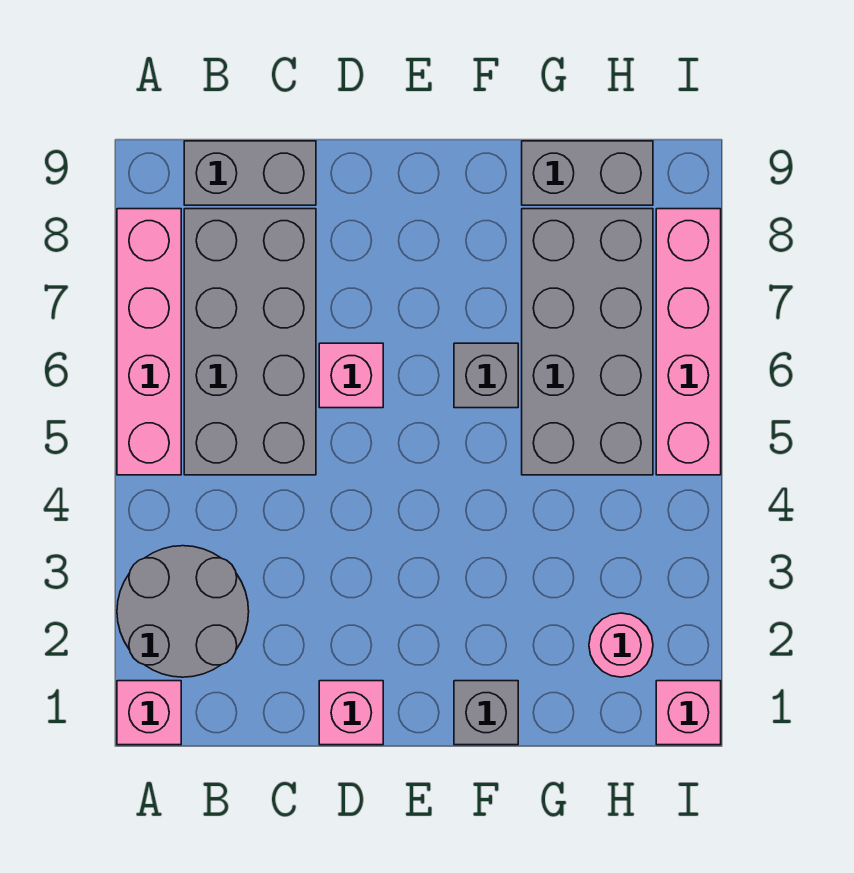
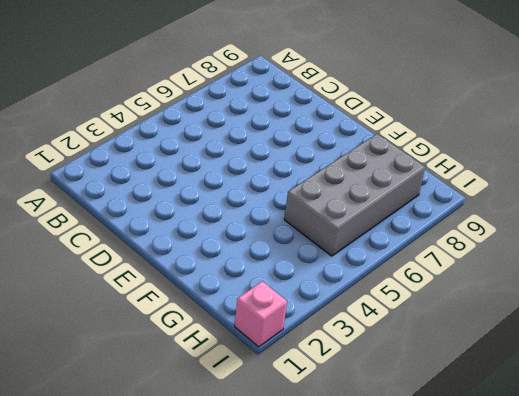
none -> pink 1x1 brick [117,681,181,745]
none -> grey 2x2 round brick [117,546,249,677]
none -> pink 1x4 brick [117,209,181,475]

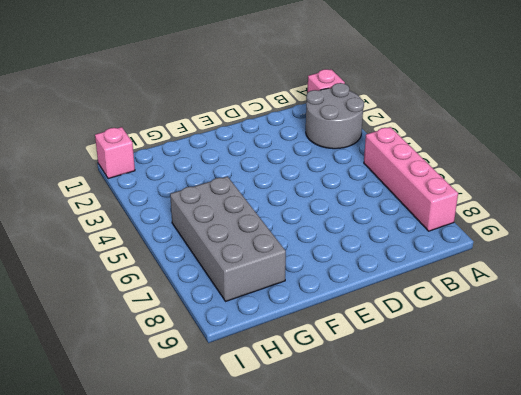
none -> grey 2x4 brick [184,209,316,475]
none -> grey 1x2 brick [184,141,316,205]
none -> pink 1x1 brick [319,681,383,745]

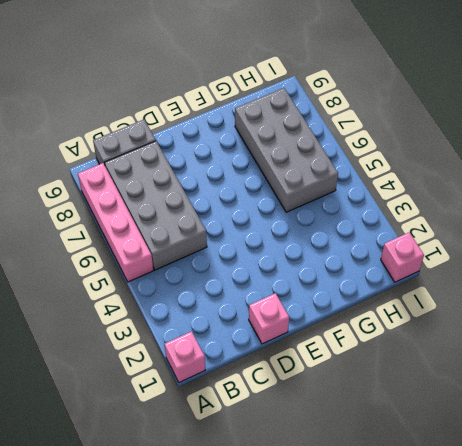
none -> grey 2x2 round brick [117,546,249,677]
none -> pink 1x1 brick [319,343,383,408]
none -> grey 1x1 brick [454,681,518,745]

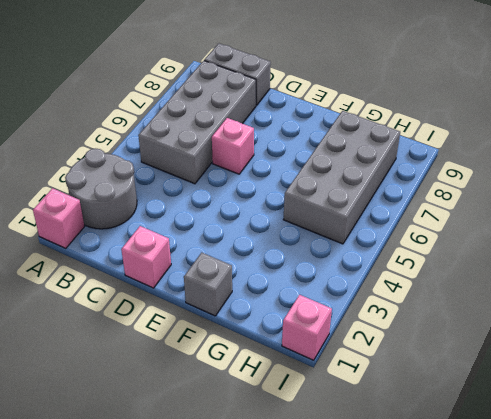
none -> pink 1x4 brick [117,209,181,475]
none -> grey 1x1 brick [454,343,518,408]
none -> grey 1x2 brick [522,141,653,205]

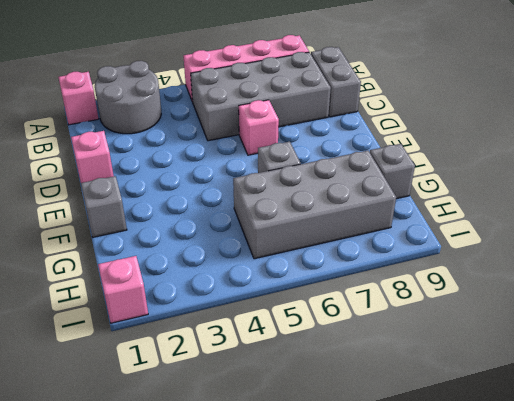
grey 1x1 brick [370,144,415,199] -> grey 1x2 brick [522,141,653,205]
none -> pink 1x1 round brick [589,613,653,677]
none -> pink 1x4 brick [656,209,721,475]

